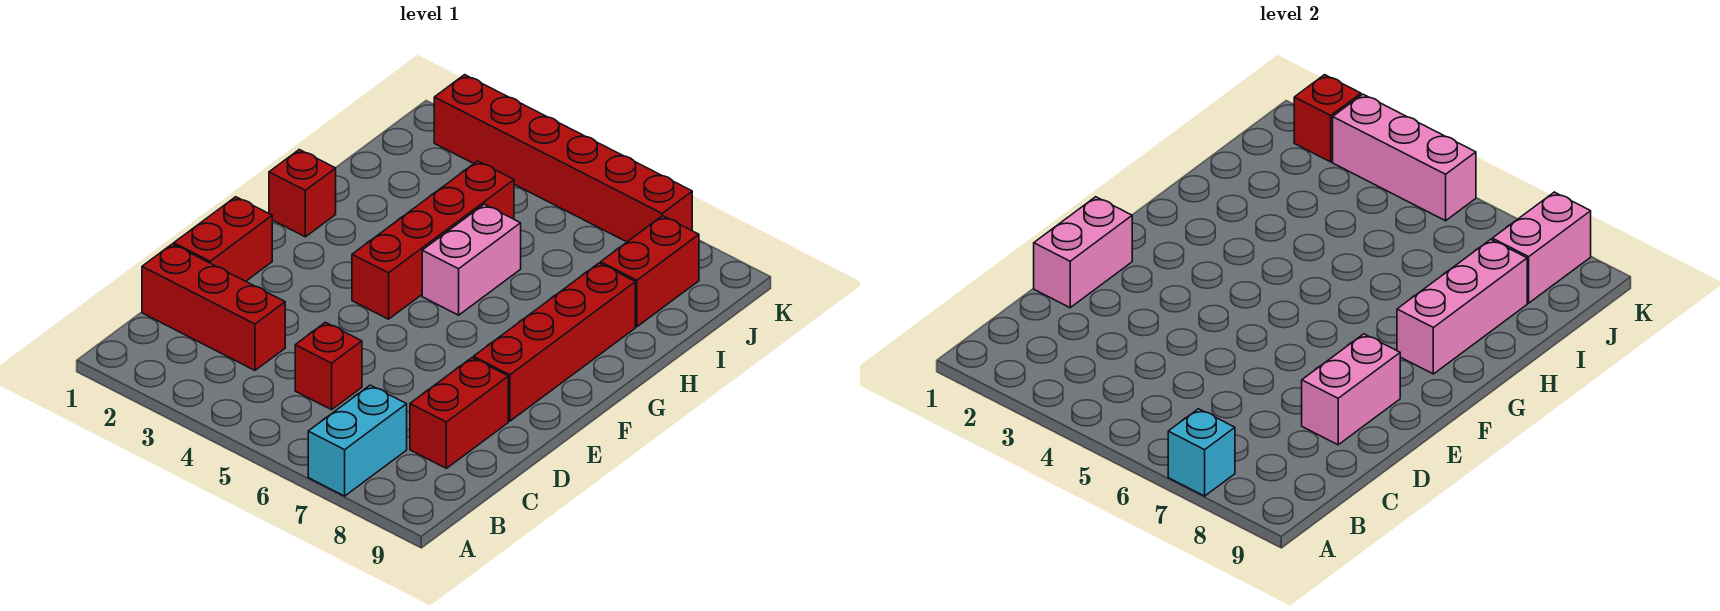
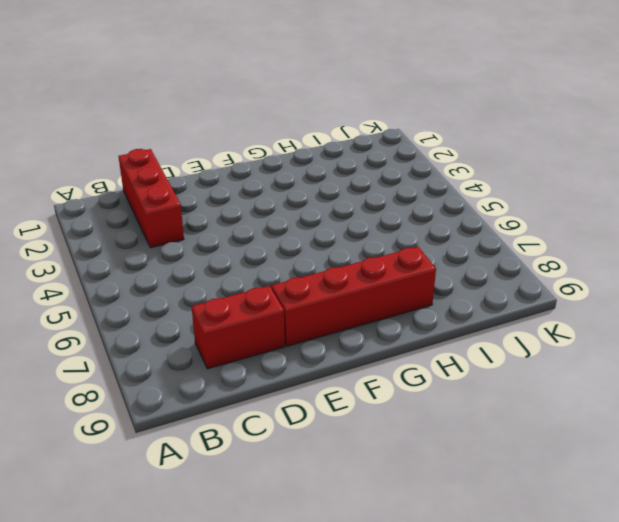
none -> cyan 1x2 brick [308,385,407,496]
none -> red 1x1 brick [295,322,362,410]
none -> red 1x2 brick [174,197,272,281]

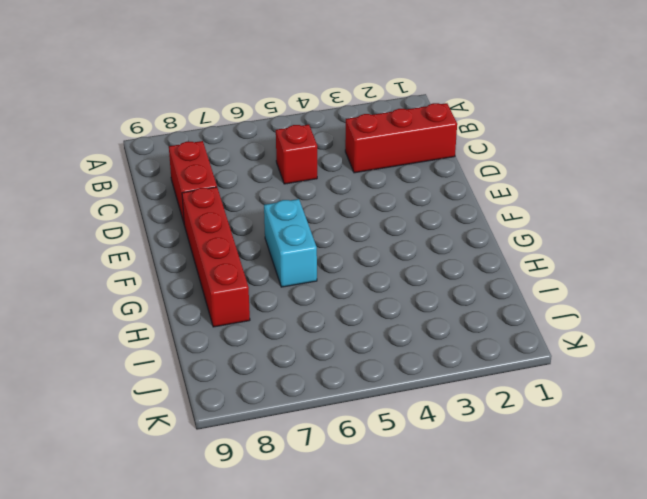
cyan 1x2 brick [264,199,317,287] -> cyan 1x2 brick moved to [308,385,407,496]
none -> red 1x2 brick [174,197,272,281]
none -> red 1x4 brick [352,161,514,319]
none -> red 1x1 brick [269,150,336,237]

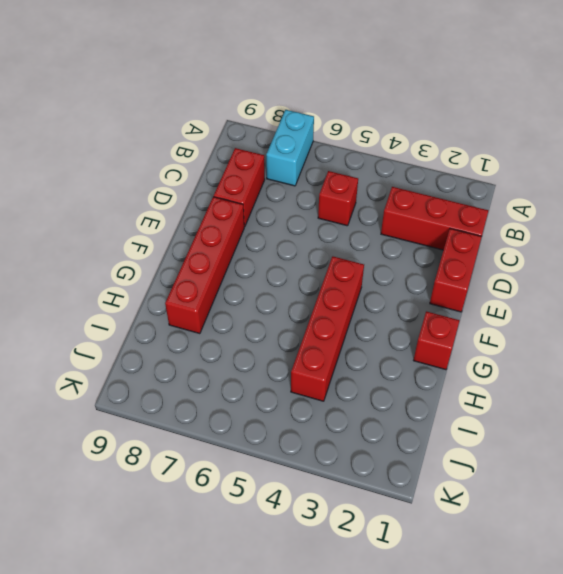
none -> pink 1x2 brick [422,204,521,315]
none -> red 1x2 brick [601,216,699,327]
none -> red 1x6 brick [434,75,692,242]

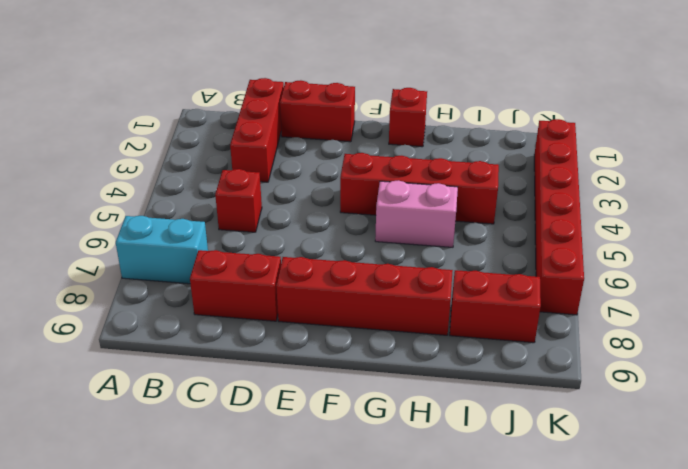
none -> cyan 1x1 brick [1168,409,1235,496]
none -> pink 1x2 brick [1034,197,1132,308]
none -> pink 1x2 brick [1302,334,1400,445]

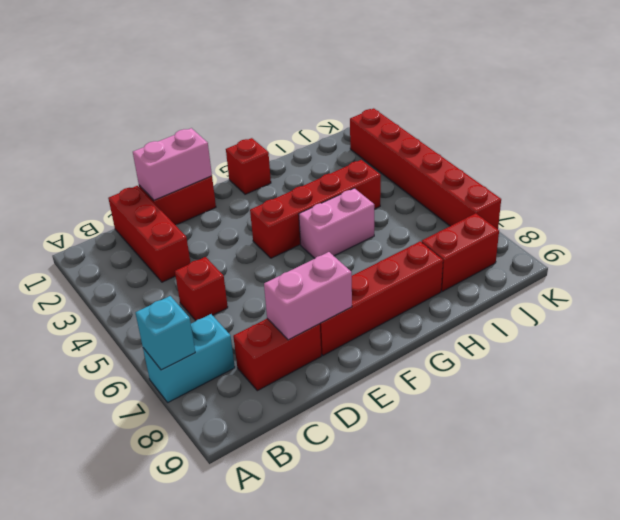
none -> pink 1x3 brick [1397,239,1527,374]
none -> pink 1x2 brick [1492,192,1591,303]
none -> red 1x1 brick [1294,75,1361,162]

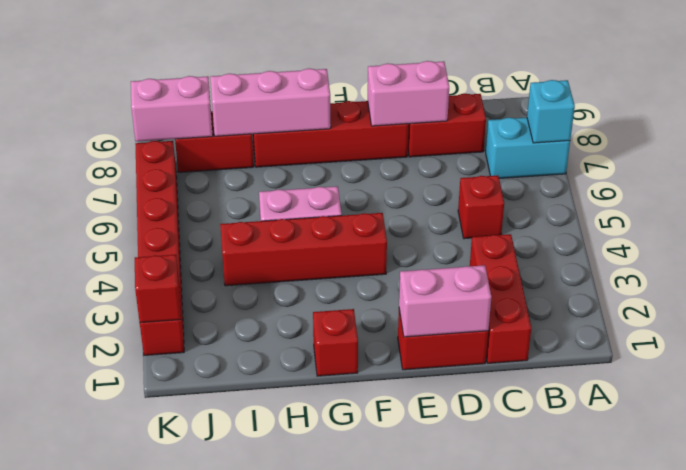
none -> pink 1x3 brick [1333,94,1476,221]

